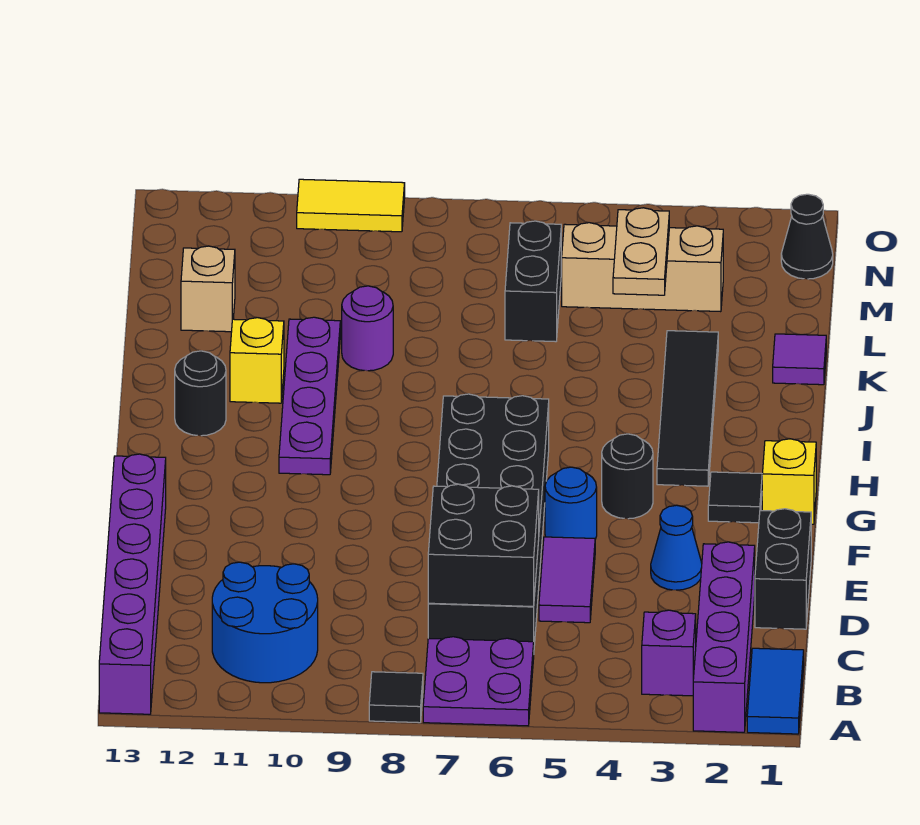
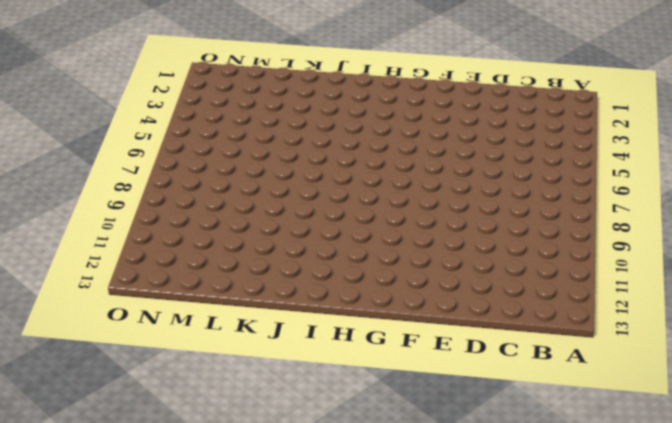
none -> blue 1x2 tile [747,648,804,734]
none -> purple 1x4 brick [693,542,755,732]
none -> purple 2x2 plate [423,637,534,726]

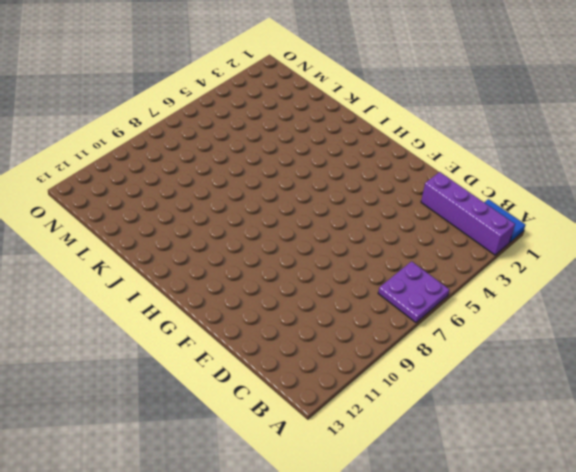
none -> black 1x1 tile [369,672,423,723]
none -> purple 1x6 brick [99,454,166,714]
none -> purple 1x1 brick [642,610,696,696]

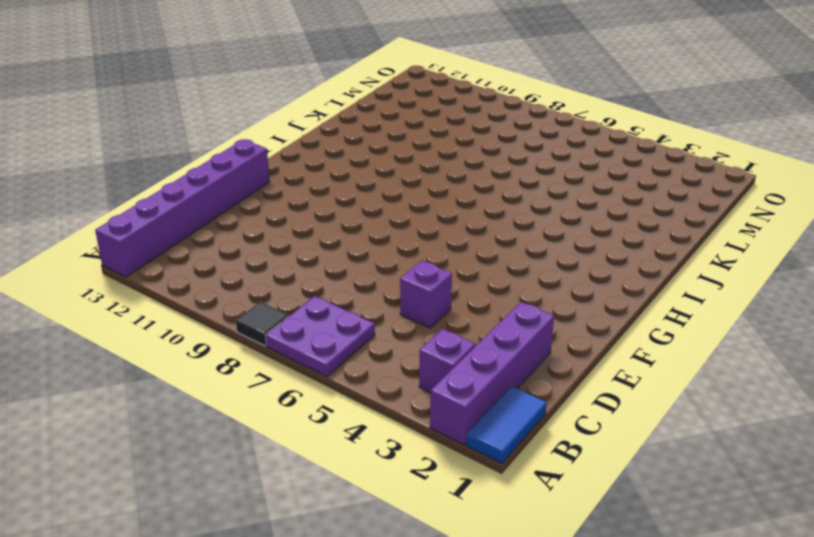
purple 1x1 brick [400,261,452,328] -> purple 1x2 tile [539,537,595,623]
none -> blue 2x2 round brick [212,562,318,683]
none -> black 2x6 brick [428,394,549,645]
none -> black 1x2 brick [755,509,811,629]

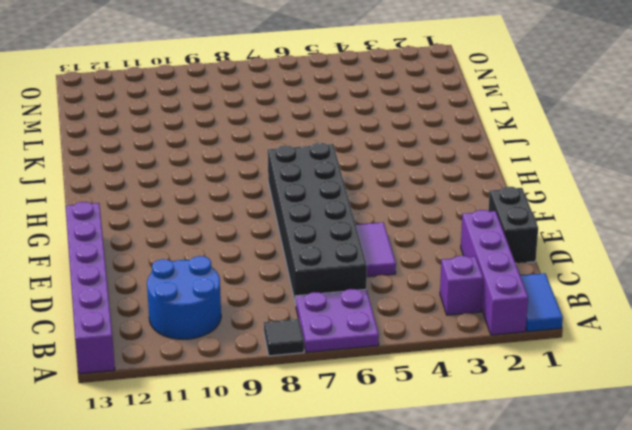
none -> blue 1x1 cone [651,505,702,590]
none -> blue 1x1 round brick [545,467,597,539]
none -> yellow 1x1 brick [762,439,816,524]

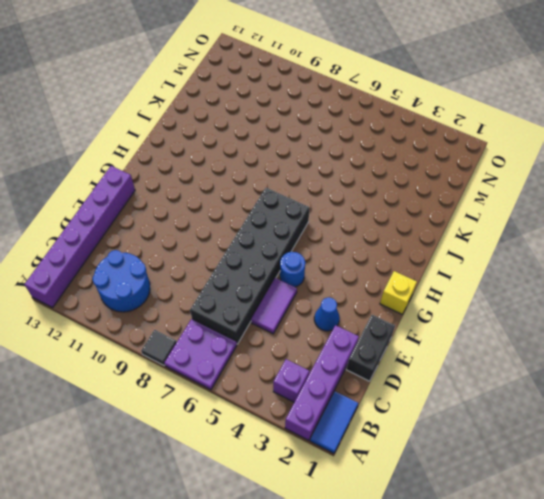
none -> black 1x1 tile [708,472,762,523]
none -> black 1x1 round brick [602,434,653,519]
none -> black 1x4 tile [657,331,718,486]

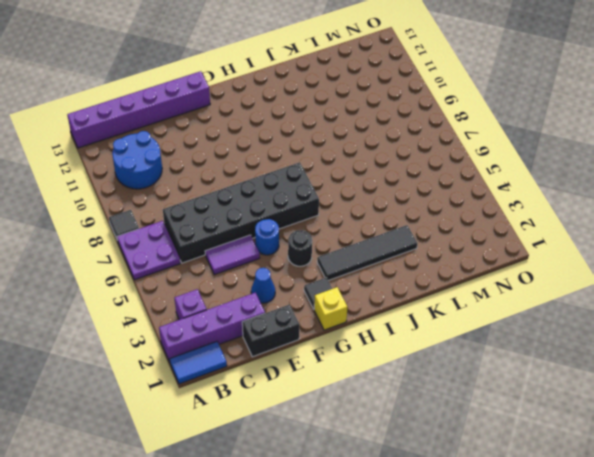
none -> purple 1x4 plate [279,317,340,475]
none -> black 1x1 round brick [175,351,226,436]
none -> yellow 1x1 brick [230,318,284,403]

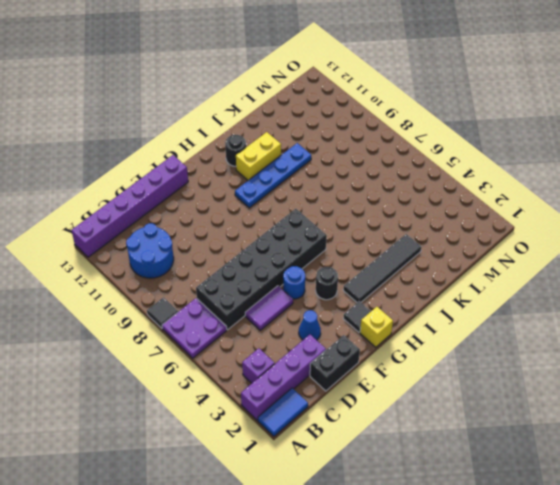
blue 1x4 plate [235,143,311,208] -> purple 1x4 plate [279,317,340,475]
yellow 1x2 brick [236,132,281,180] -> yellow 1x1 brick [230,318,284,403]
none -> purple 1x1 tile [773,334,826,385]
none -> purple 1x1 round brick [342,286,393,371]
none -> black 1x2 brick [505,221,561,342]

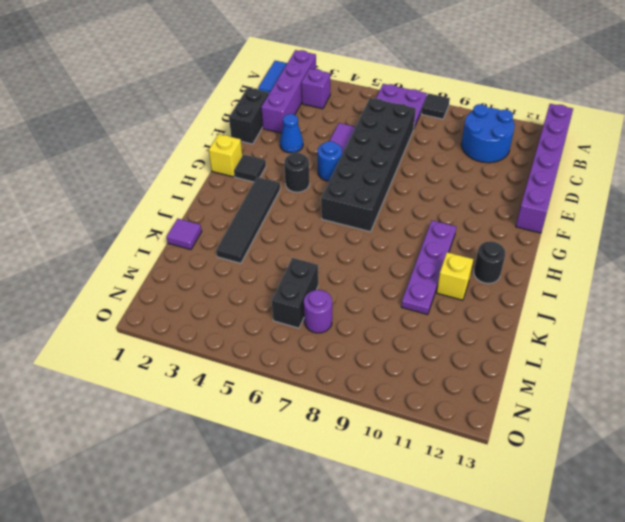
purple 1x1 round brick [304,290,332,333] -> purple 1x1 round brick moved to [342,286,393,371]
none -> tan 1x1 brick [181,246,235,332]
none -> tan 1x3 brick [562,223,723,312]
none -> black 1x1 cone [781,194,833,279]

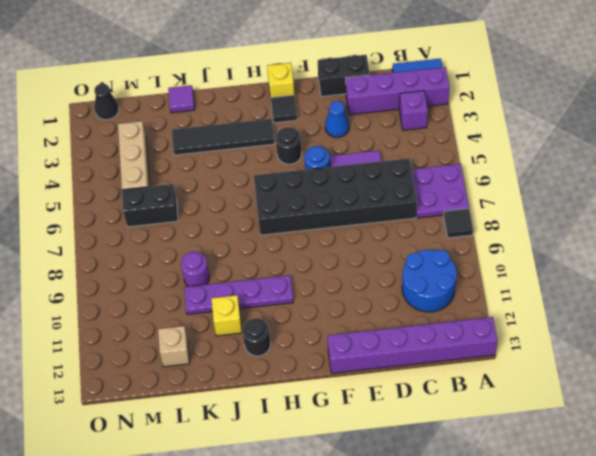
none -> yellow 1x2 tile [297,179,405,232]
none -> black 2x2 brick [428,484,539,607]
none -> tan 1x2 plate [613,208,669,295]

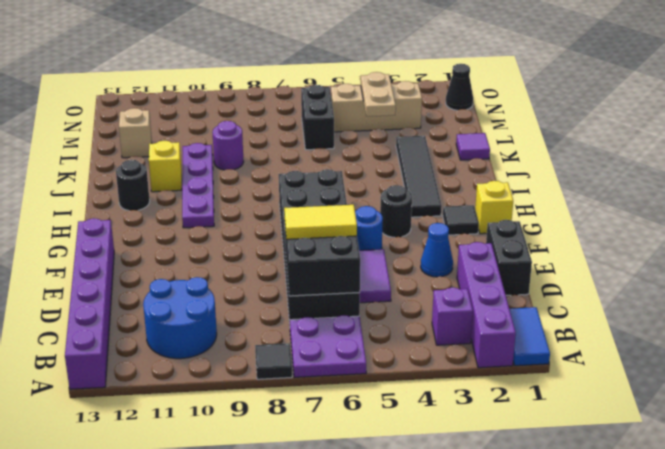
yellow 1x2 tile [284,205,357,239] -> yellow 1x2 tile moved to [297,179,405,232]

